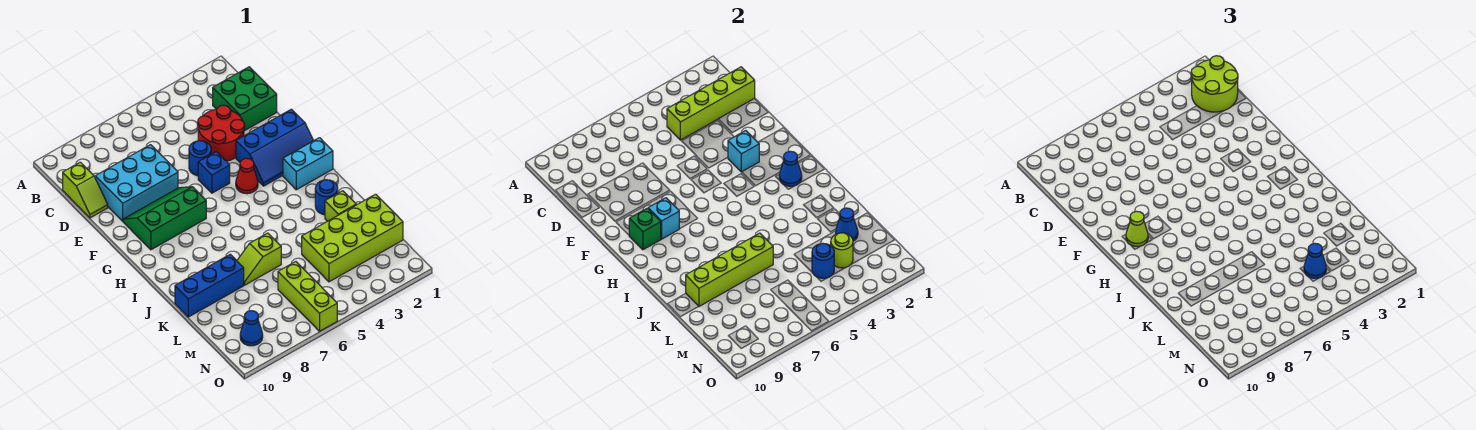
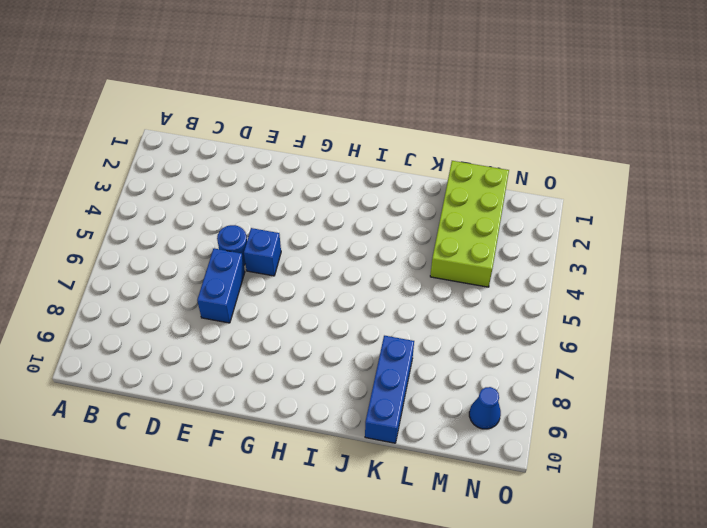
blue 1x2 brick [197,248,245,323] -> cyan 2x3 brick [95,145,178,221]
none -> green 2x2 brick [213,67,277,131]
none -> lime 1x2 slope [63,162,108,218]
none -> red 2x2 round brick [198,105,245,161]

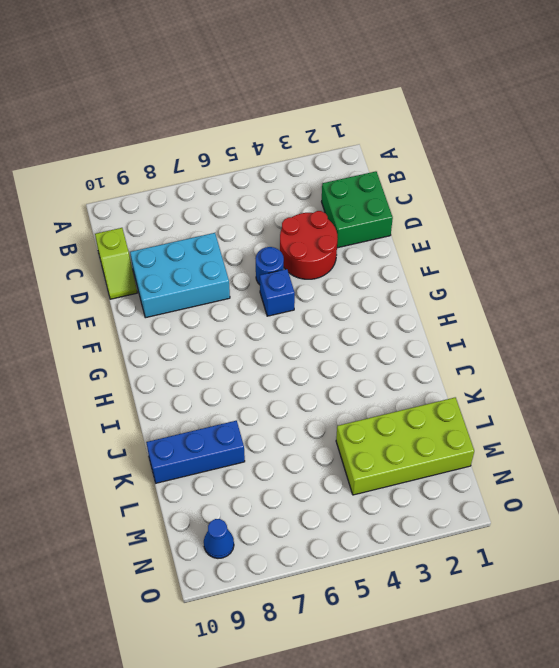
none -> blue 2x3 slope [236,109,313,186]
none -> green 2x3 slope [123,187,206,250]
none -> red 1x1 cone [236,158,258,194]

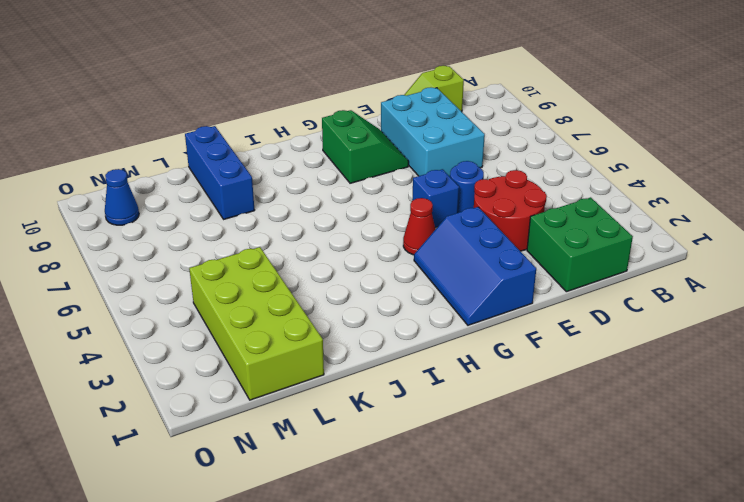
green 2x2 slope [322,110,409,183] -> green 2x3 slope [123,187,206,250]
none -> cyan 1x2 brick [283,138,333,190]
none -> blue 1x1 round brick [315,180,338,215]
none -> lime 1x1 brick [325,191,356,221]

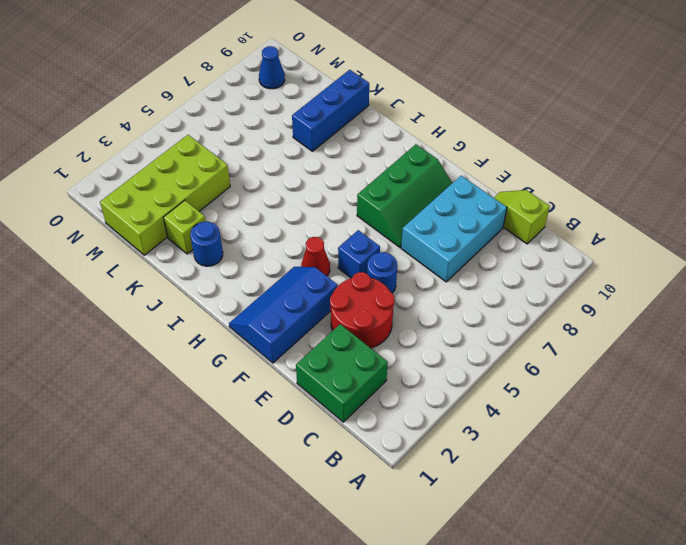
none -> cyan 1x2 brick [283,138,333,190]
none -> lime 1x2 slope [237,233,281,285]
none -> lime 1x3 brick [278,262,337,331]

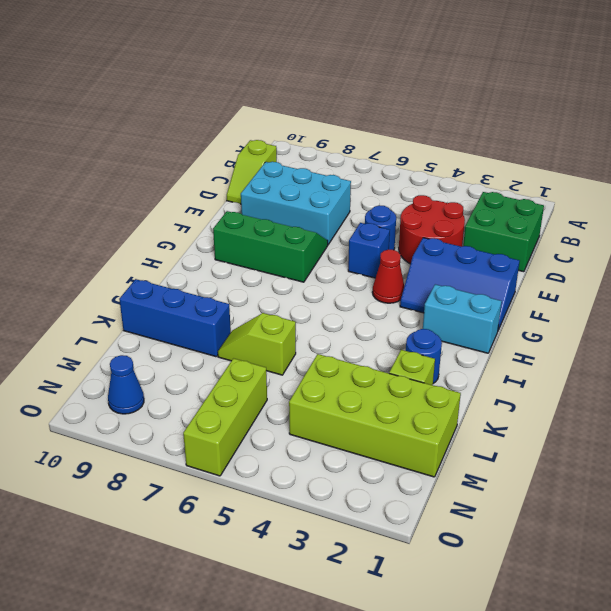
none -> lime 1x4 brick [667,67,755,140]
none -> cyan 1x1 brick [728,131,759,172]
none -> cyan 1x1 brick [648,198,679,239]

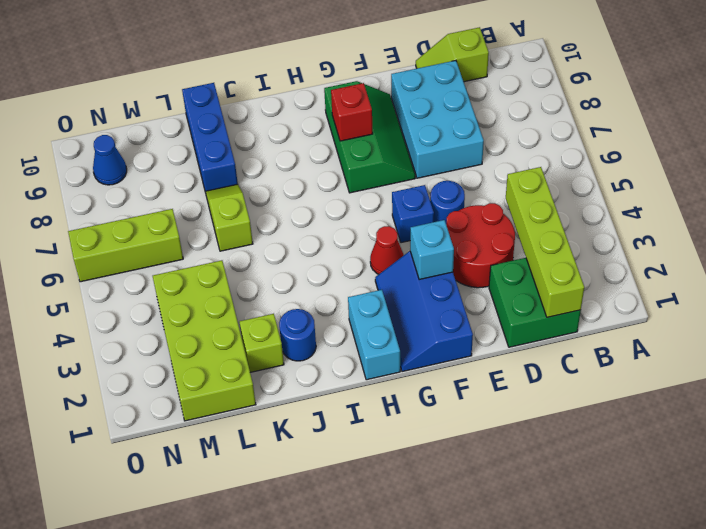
red 1x1 brick [331,83,373,141] -> cyan 1x1 brick [648,198,679,239]
none -> green 1x1 brick [629,208,661,250]
none -> blue 1x1 cone [779,151,802,186]
none -> lime 1x4 brick [686,233,773,306]

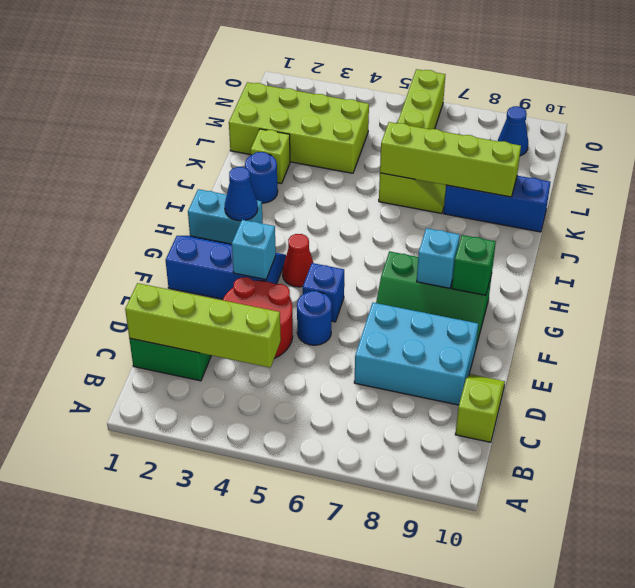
none -> blue 1x1 cone [836,208,858,241]
none -> lime 1x1 round brick [831,233,853,268]
none -> blue 1x1 round brick [812,243,834,278]

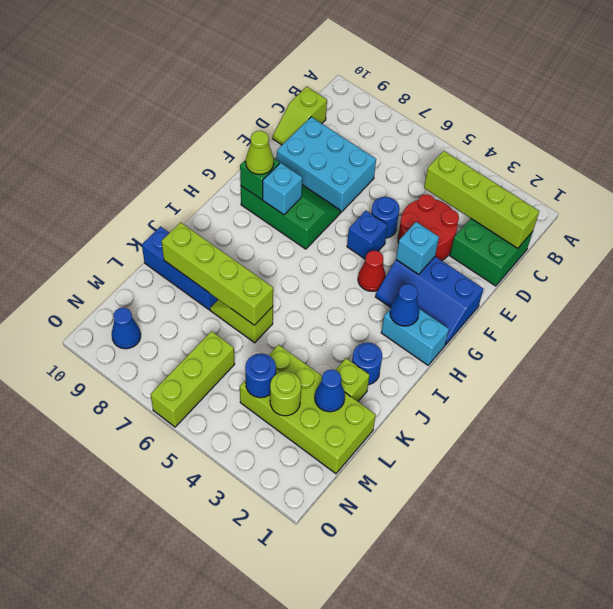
none -> lime 2x2 round brick [1191,56,1238,112]
none -> blue 1x1 cone [1304,243,1326,278]

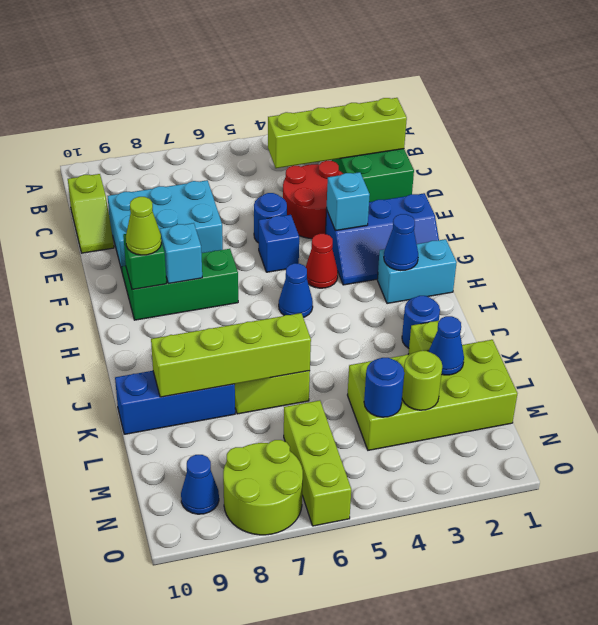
blue 1x1 cone [279,263,313,317] -> blue 1x1 cone moved to [1304,243,1326,278]
lime 2x2 round brick [223,440,303,535] -> lime 2x2 round brick moved to [1191,56,1238,112]

